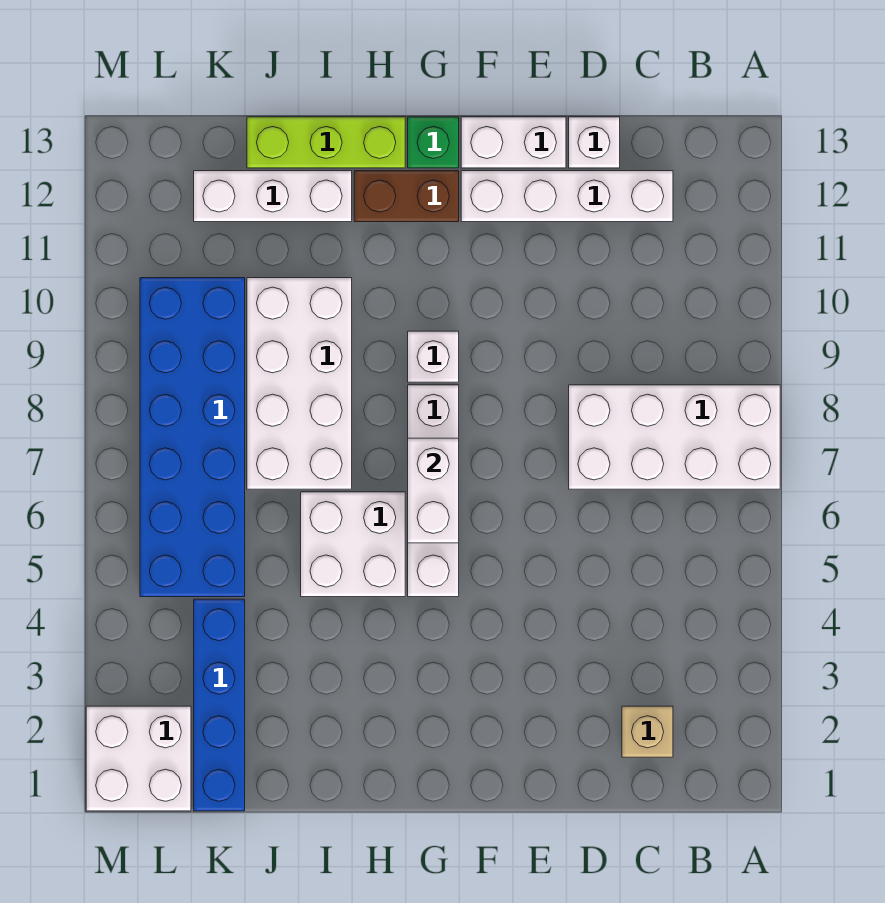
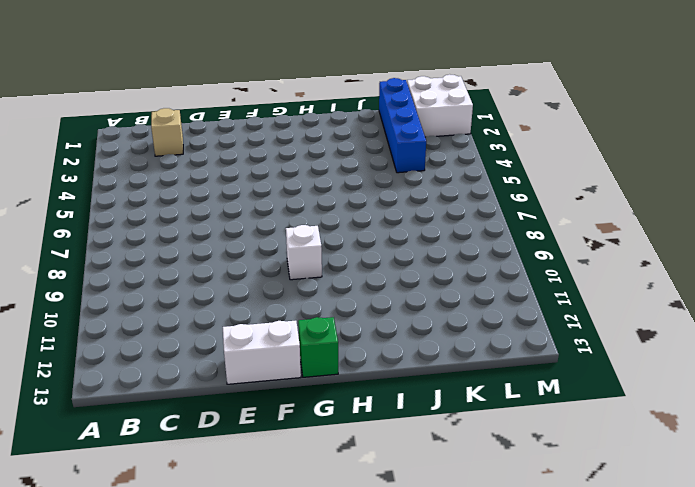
none -> white 2x4 brick [569,385,780,489]
none -> white 1x4 brick [461,171,673,222]
none -> white 1x1 brick [569,117,620,168]

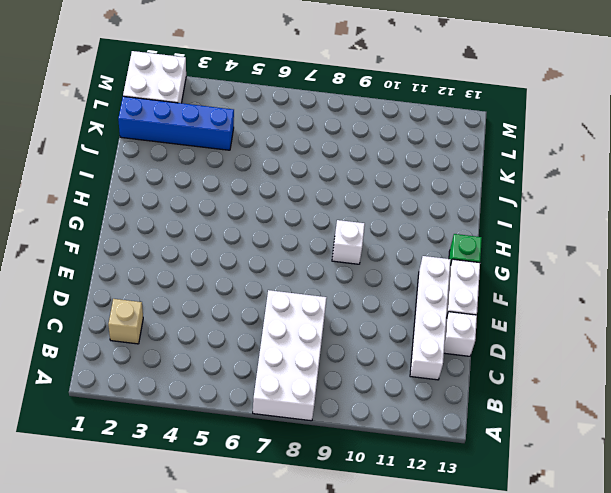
none -> white 1x4 brick [408,385,459,597]
none -> brown 1x2 brick [354,171,459,222]
none -> white 2x2 brick [301,492,405,597]

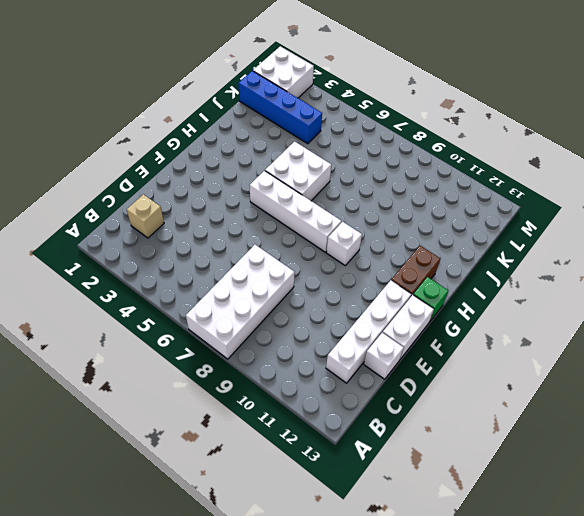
none -> lime 1x3 brick [247,117,405,168]
none -> white 2x4 brick [247,278,352,489]
none -> white 1x3 brick [194,171,352,222]

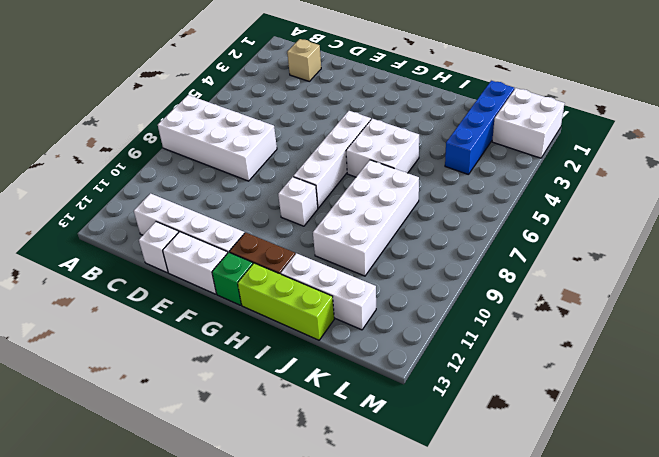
none -> blue 2x6 brick [140,278,245,597]
none -> white 1x2 brick [408,438,459,543]

